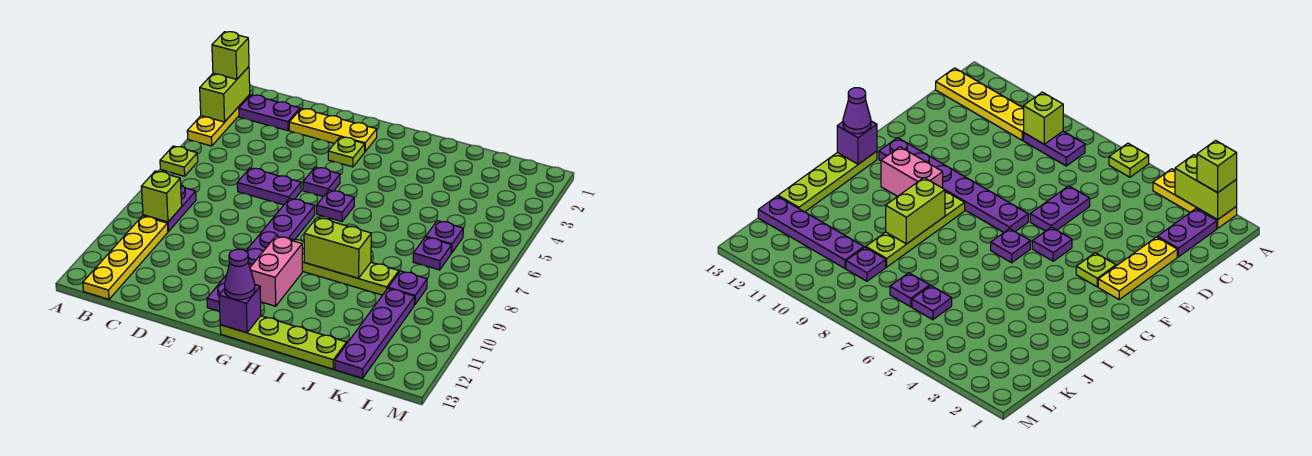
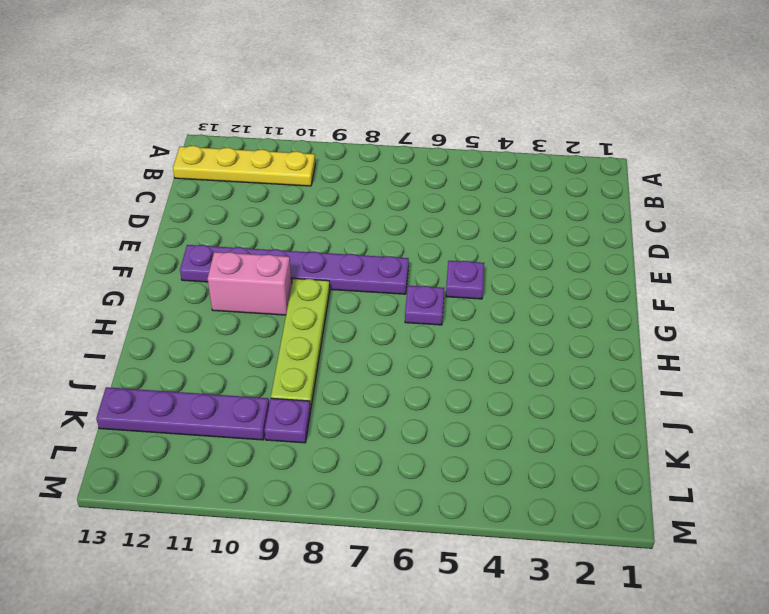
none -> yellow 1x3 plate [187,95,250,146]
none -> lime 1x1 plate [160,146,198,176]
none -> purple 1x2 plate [239,95,300,131]

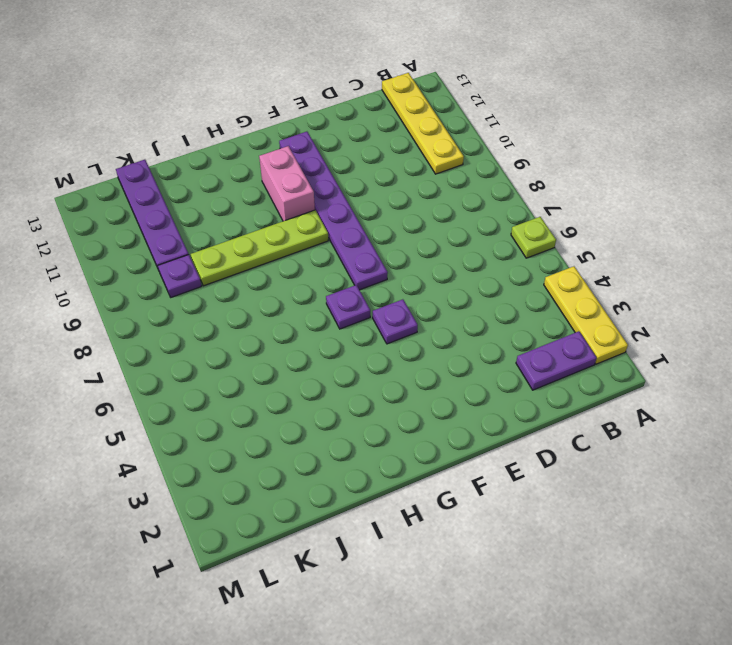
none -> purple 1x2 plate [143,186,196,232]
none -> yellow 1x3 plate [289,108,377,151]
none -> purple 1x2 plate [237,168,301,205]

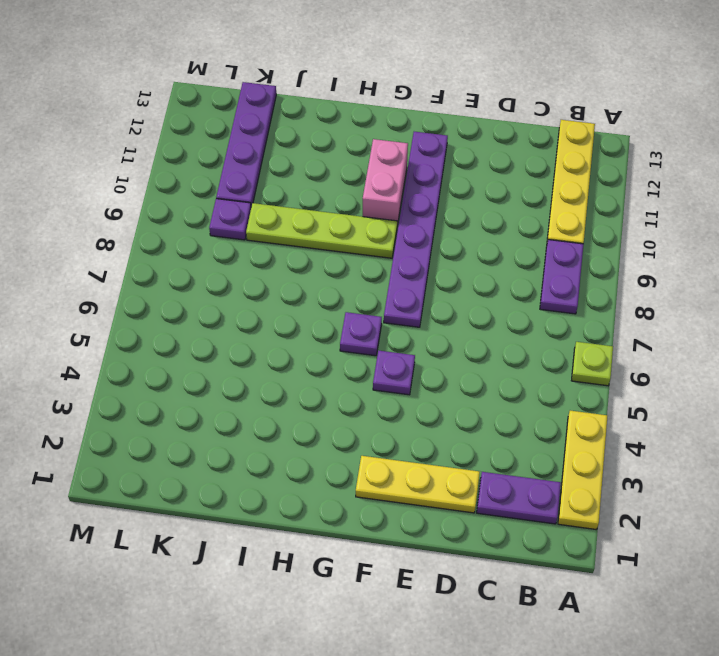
none -> purple 1x2 plate [237,168,301,205]
none -> lime 1x1 plate [328,137,365,167]
none -> lime 1x4 plate [220,316,347,369]

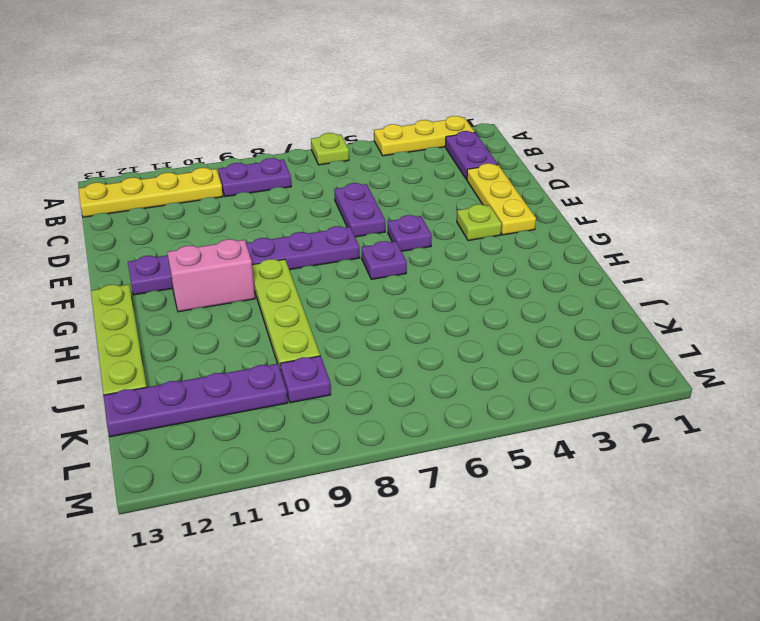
none -> purple 1x1 plate [426,221,463,253]
none -> purple 1x1 plate [413,237,452,270]
none -> lime 1x2 brick [200,67,250,122]

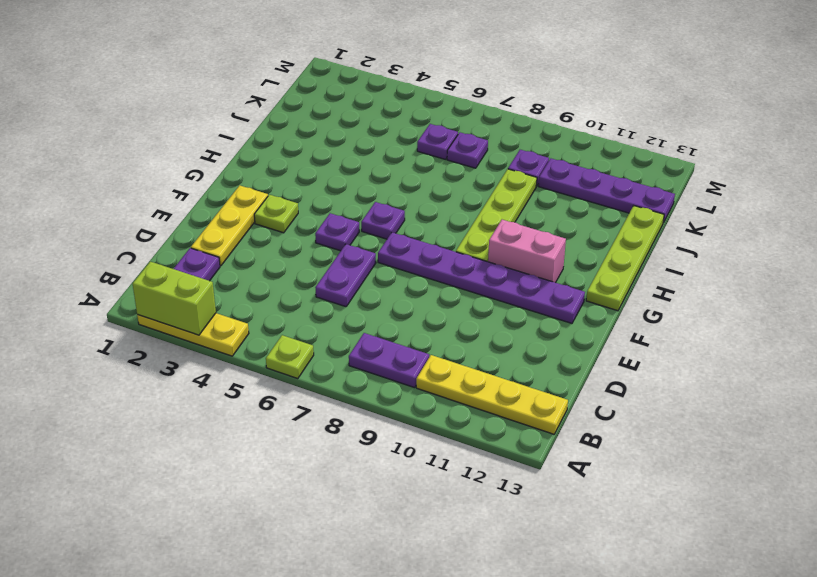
none -> lime 1x1 brick [141,171,182,222]
none -> purple 1x1 brick [219,285,261,333]
none -> lime 1x2 brick [304,217,371,278]

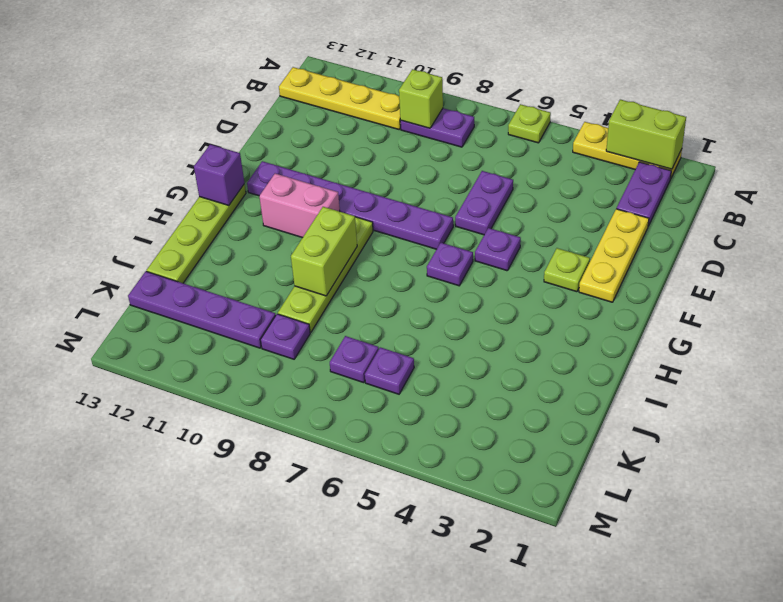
none -> lime 1x1 brick [212,32,249,79]
none -> purple 1x1 cone [225,249,255,300]

